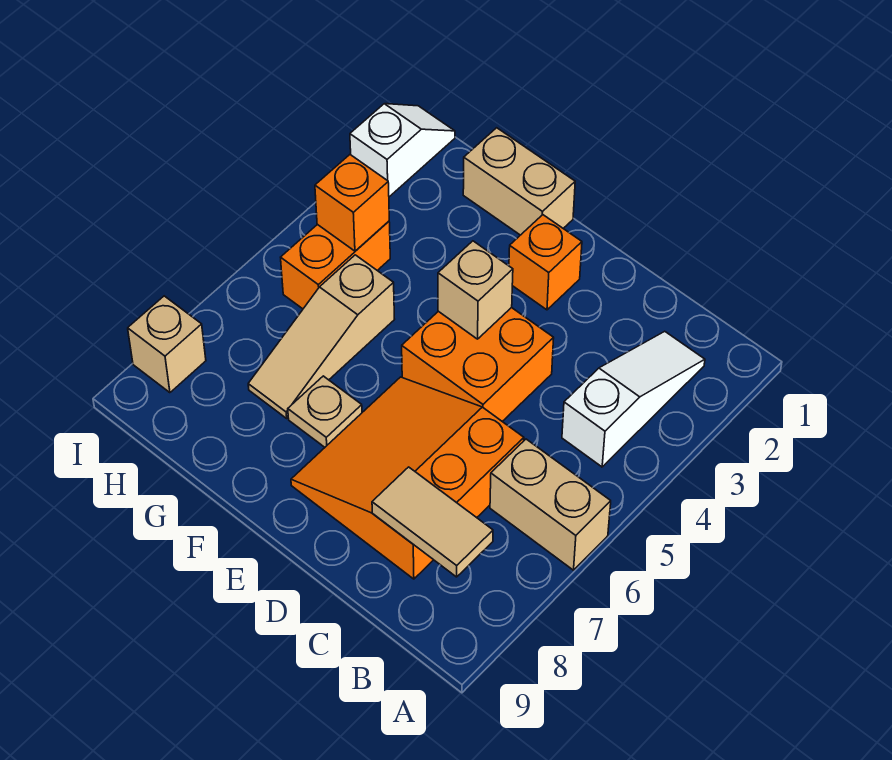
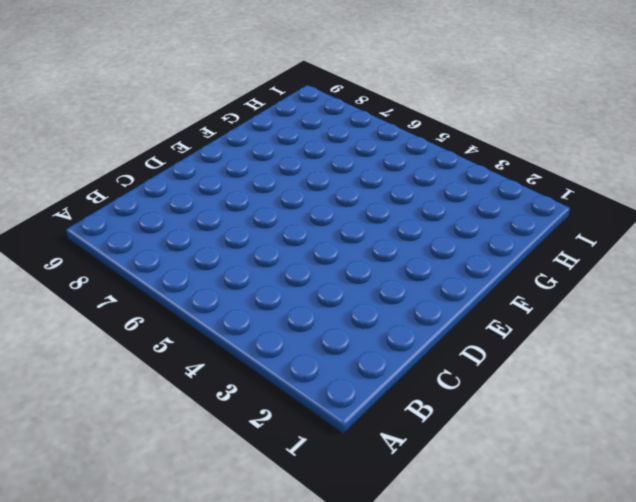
none -> tan 1x2 brick [490,439,611,570]
none -> white 1x3 slope [562,331,705,467]
none -> orange 3x3 slope [291,377,524,579]

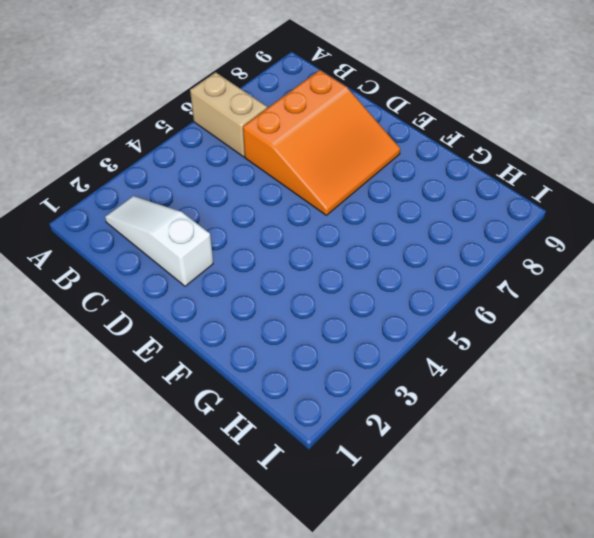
white 1x3 slope [105,196,213,286] -> white 1x3 slope turned to [562,331,705,467]
none -> orange 2x2 brick [402,307,554,421]
none -> orange 1x1 brick [509,215,582,310]
none -> tan 1x2 brick [463,128,575,235]

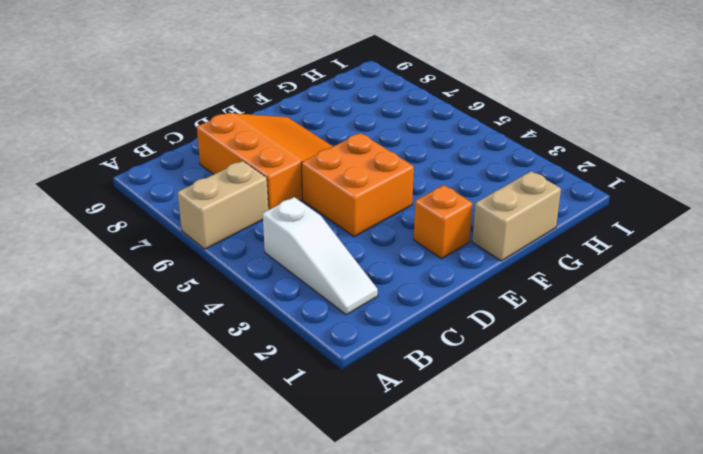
none -> tan 1x1 plate [288,376,362,447]
none -> tan 1x3 slope [248,255,395,418]
none -> orange 1x2 brick [281,221,390,309]

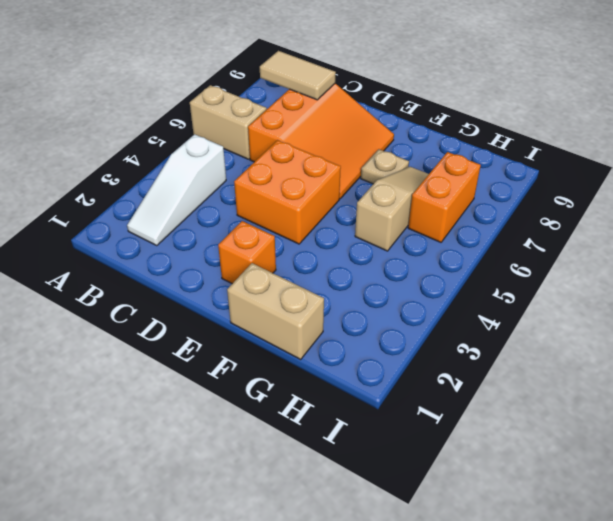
orange 1x2 brick [408,152,481,242] -> orange 1x2 brick moved to [281,221,390,309]
none -> white 1x2 slope [350,104,455,197]
none -> tan 1x1 brick [128,296,206,393]
none -> tan 1x1 brick [438,241,513,339]

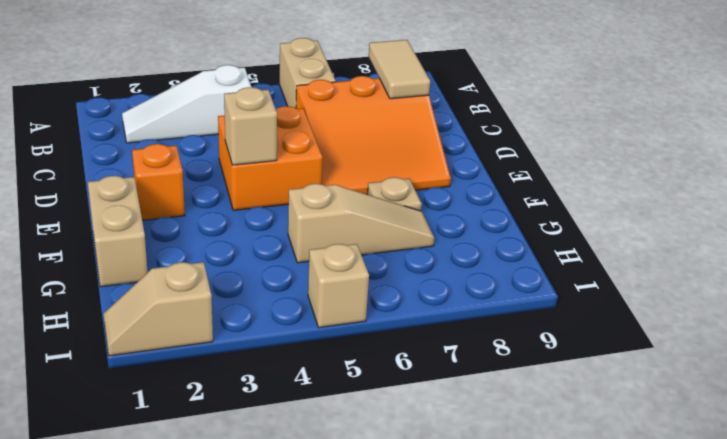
tan 1x2 slope [104,262,213,356] -> white 1x2 slope [350,104,455,197]
tan 1x1 brick [308,244,369,328] -> tan 1x1 brick moved to [128,296,206,393]
none -> orange 1x2 brick [281,221,390,309]
none -> orange 1x1 brick [315,155,389,251]

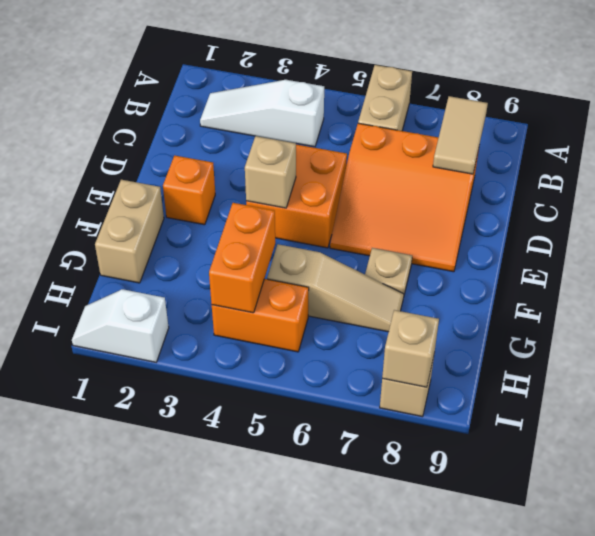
orange 1x2 brick [209,203,275,313] -> orange 1x1 brick [315,155,389,251]
tan 1x1 brick [382,310,439,387] -> none

